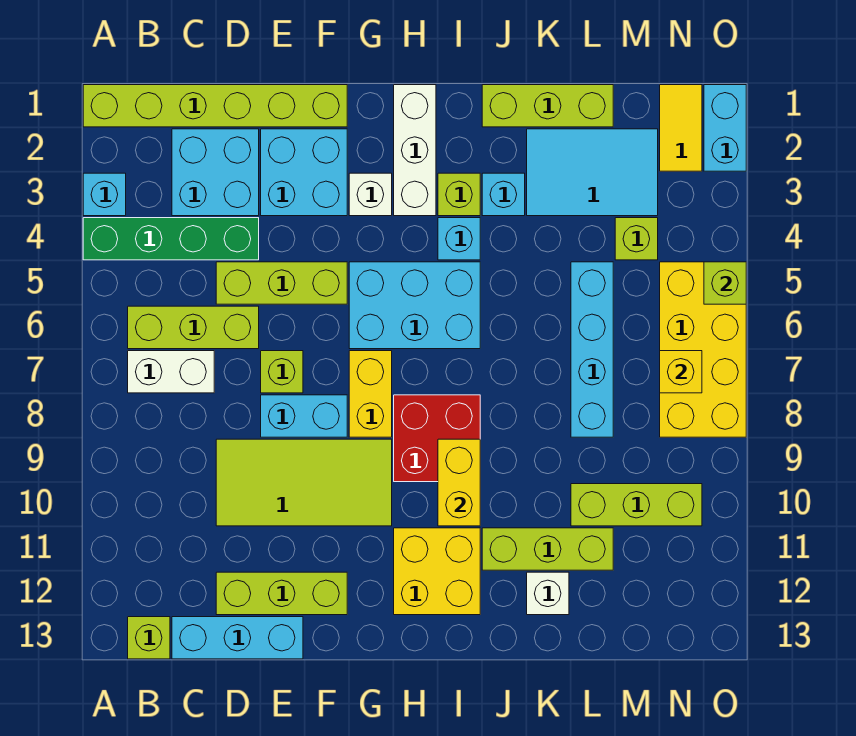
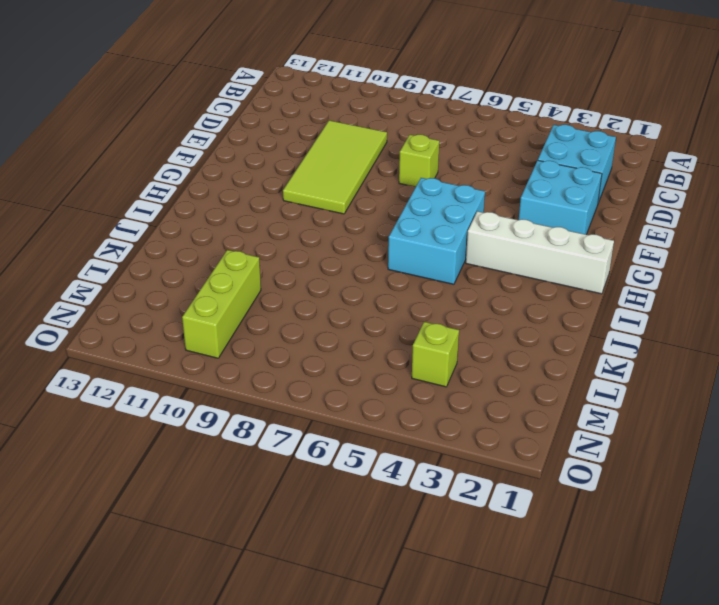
white 1x4 brick [466,211,614,294] -> white 1x3 brick [394,85,436,216]
none -> lime 1x6 brick [83,85,347,127]
none -> cyan 1x1 brick [83,173,126,216]
none -> green 1x4 brick [83,218,259,260]
none -> lime 1x3 brick [128,306,259,349]

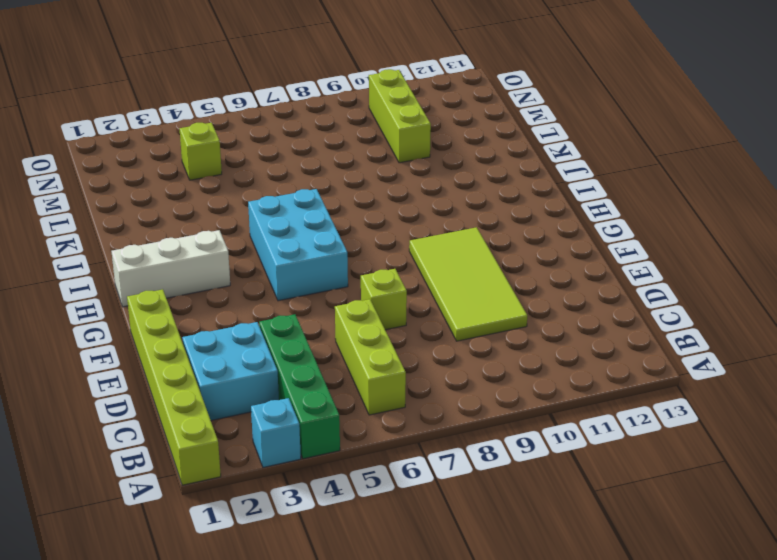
none -> white 1x2 brick [128,351,214,393]
none -> lime 1x1 brick [128,617,170,659]
none -> cyan 1x3 brick [172,617,303,659]
none -> lime 1x3 brick [216,262,347,304]

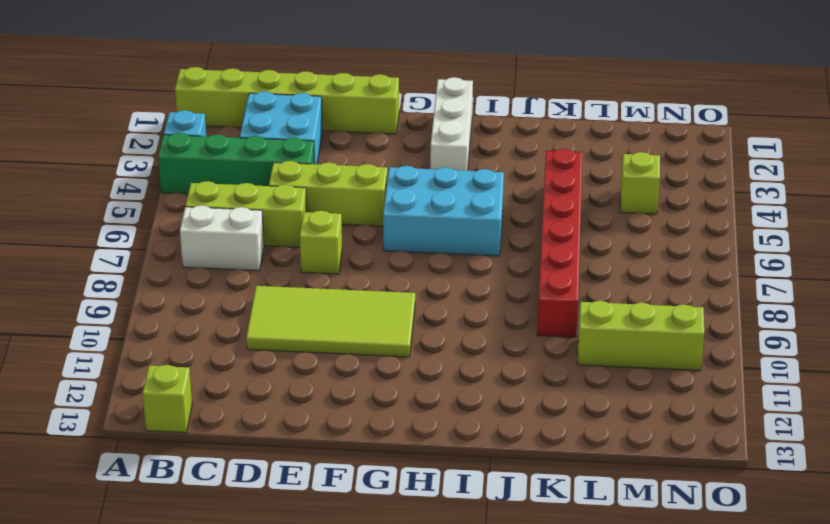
red 1x6 brick [537,149,582,337] -> none
none -> cyan 1x3 brick [172,617,303,659]
none -> lime 1x3 brick [216,572,347,615]
none -> cyan 2x2 brick [261,129,347,216]
none -> cyan 1x2 brick [261,395,347,437]

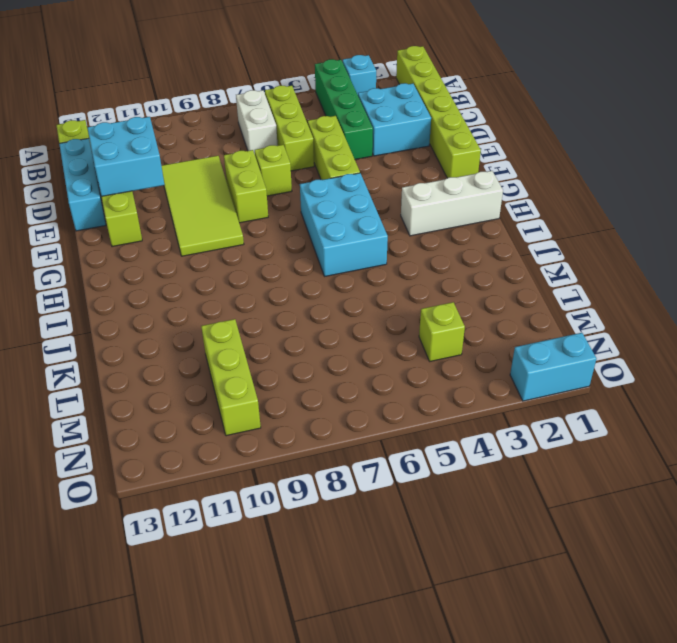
cyan 2x2 brick [87,117,164,197] -> cyan 2x2 brick moved to [261,129,347,216]
lime 1x2 brick [224,150,268,223] -> cyan 1x2 brick [261,395,347,437]
none -> white 1x1 brick [349,173,392,216]
none -> yellow 1x2 brick [349,351,392,437]
none -> red 2x2 brick [394,395,480,482]
none -> yellow 2x2 brick [394,528,480,615]

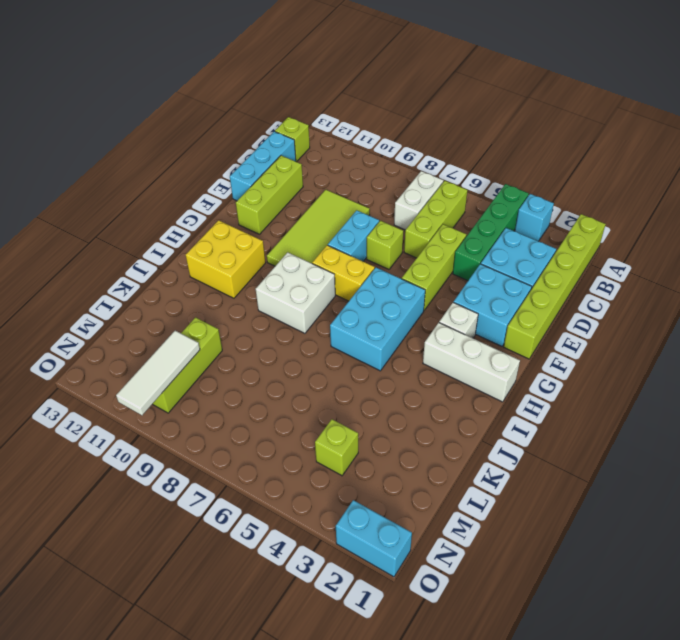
white 2x2 brick [256,252,335,333] -> red 2x2 brick [394,395,480,482]
white 1x3 tile [116,331,200,415] -> none
none -> lime 1x1 brick [438,173,480,216]
none -> cyan 1x1 brick [438,218,480,260]
none -> lime 1x3 brick [482,85,613,127]
none -> cyan 1x1 brick [482,173,525,216]

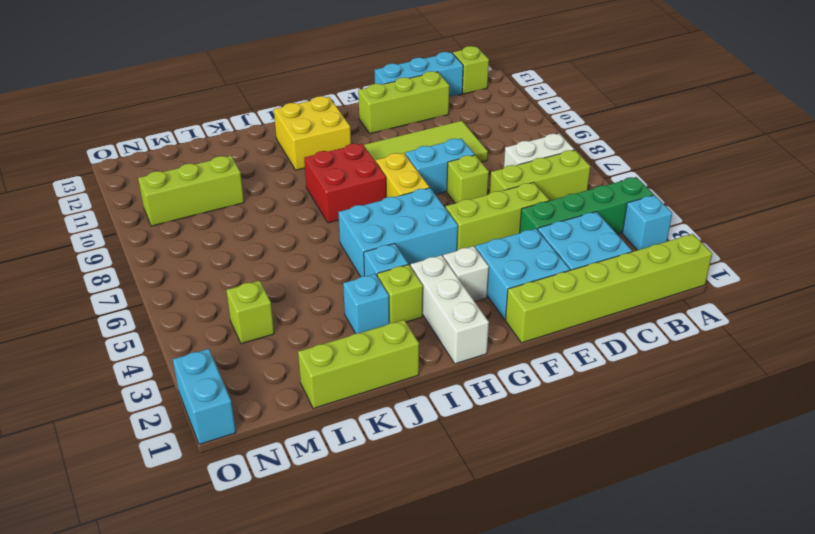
none -> lime 1x3 brick [482,528,613,570]
none -> cyan 2x3 tile [527,129,658,216]
none -> white 1x1 brick [527,572,569,615]
none -> cyan 1x4 brick [571,262,613,437]

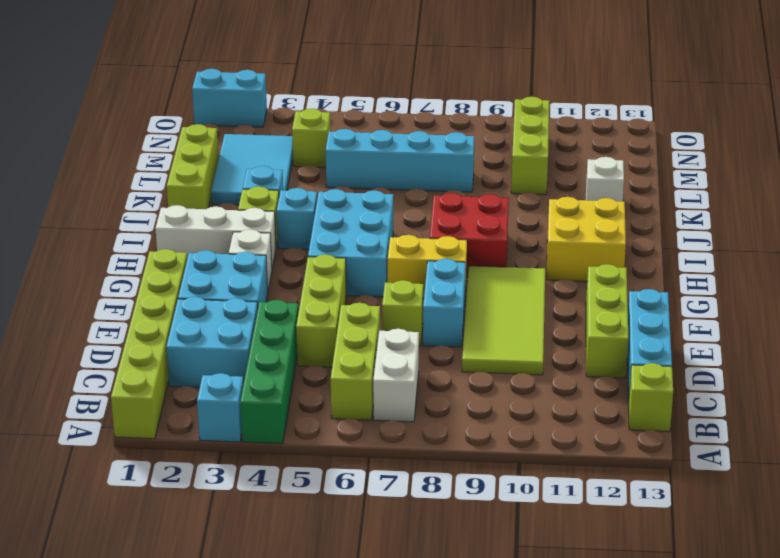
none -> lime 1x3 brick [482,528,613,570]
none -> yellow 1x2 tile [660,85,702,171]
none -> yellow 2x4 brick [660,262,746,437]
none -> yellow 1x2 brick [438,439,480,526]

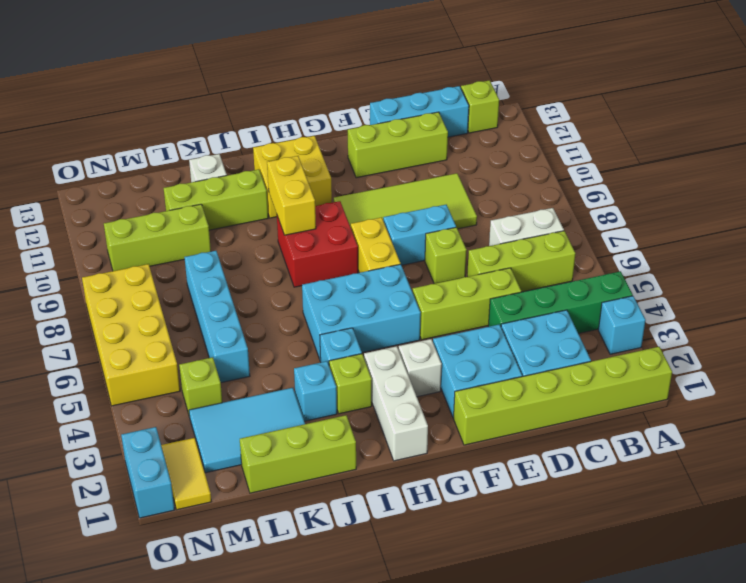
none -> yellow 1x1 brick [660,351,702,393]
none -> lime 1x1 brick [704,262,746,304]

